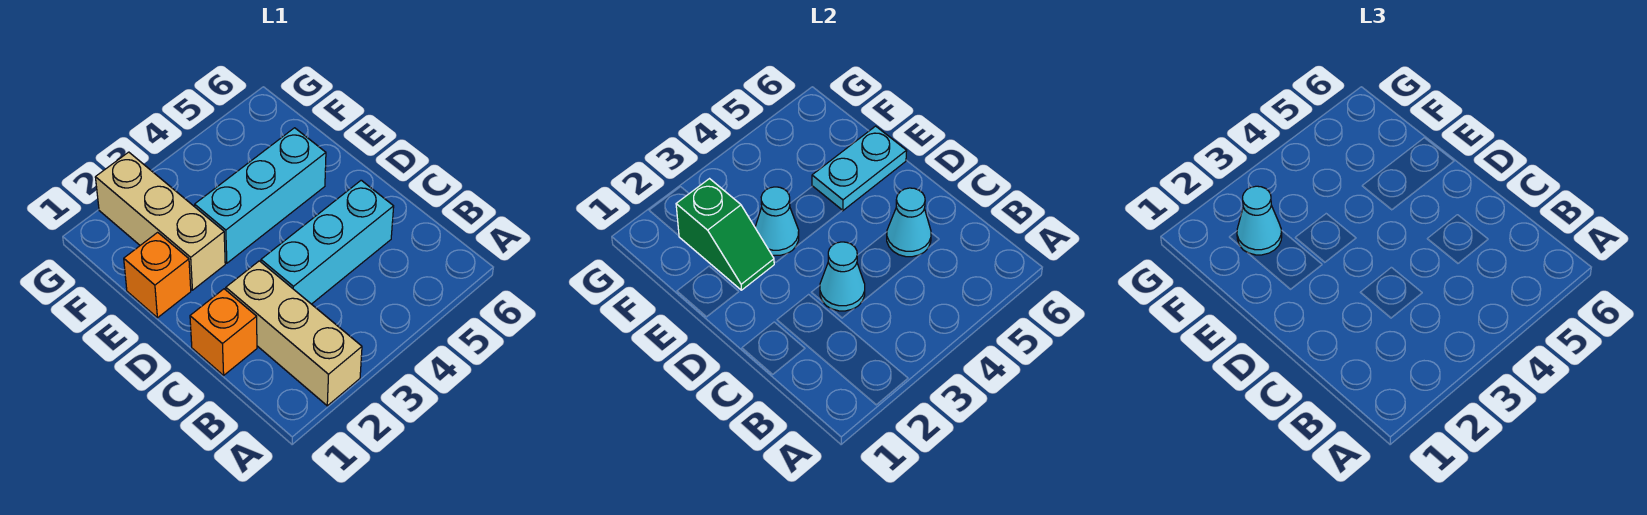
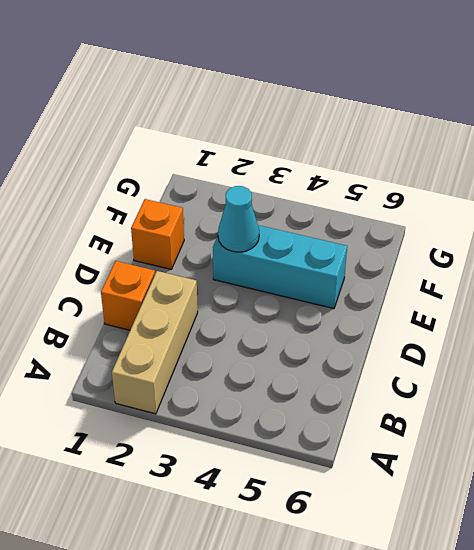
none -> cyan 1x3 brick [261,180,394,304]
none -> tan 1x3 brick [95,152,225,290]
none -> cyan 1x1 cone [820,242,865,311]

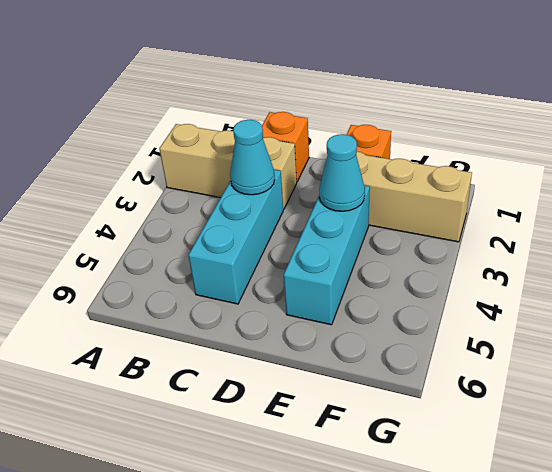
none -> cyan 1x1 cone [887,188,931,257]
none -> green 1x2 slope [676,179,774,290]
none -> cyan 1x2 plate [812,126,907,211]

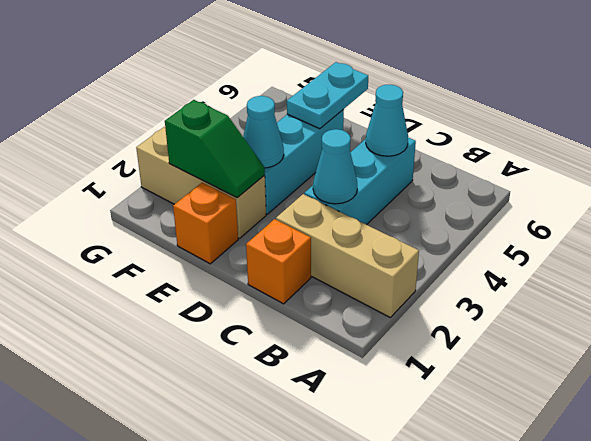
none -> cyan 1x1 cone [1237,186,1282,255]

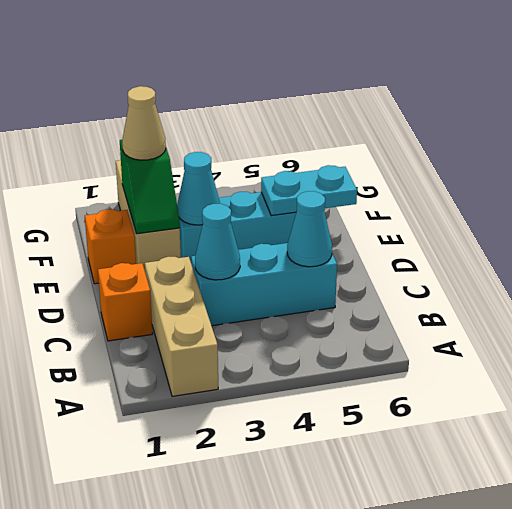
tan 1x1 cone [122,86,166,160] -> cyan 1x1 cone [1237,186,1282,255]

